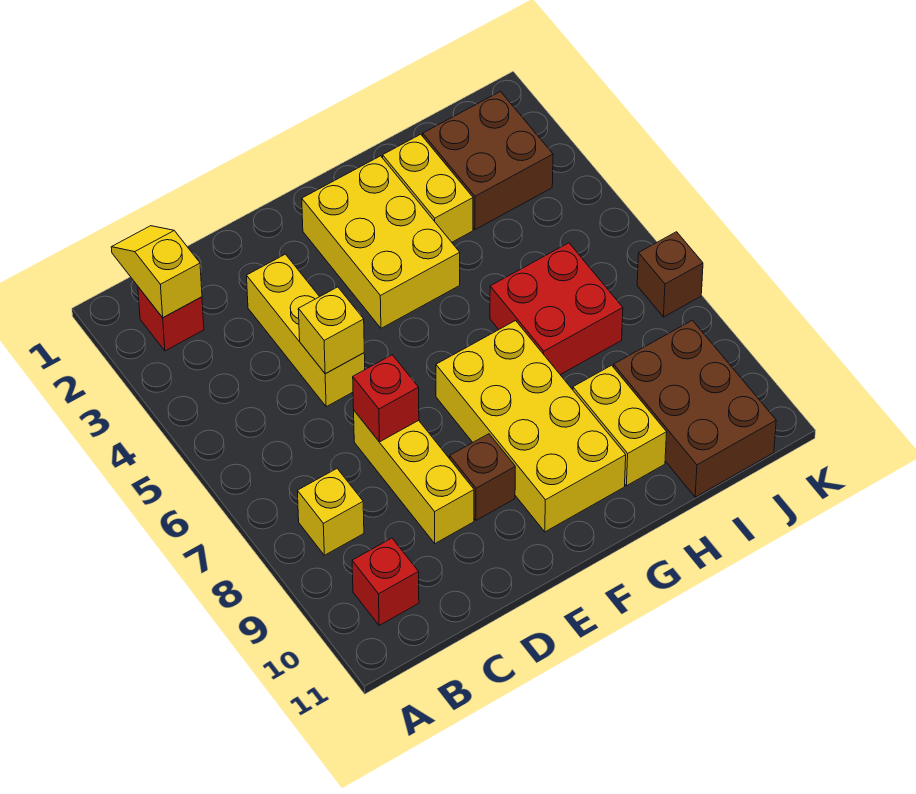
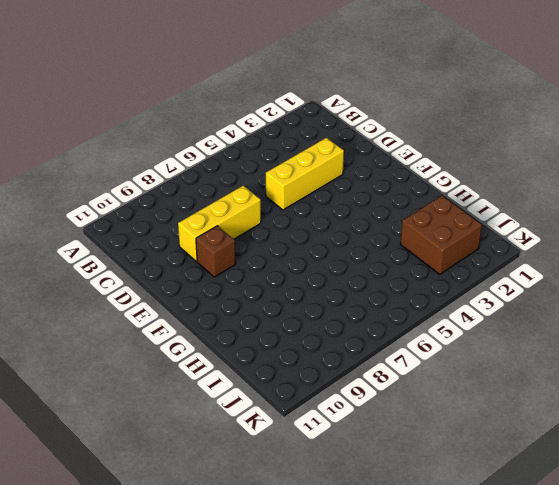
none -> red 1x1 brick [138,287,204,351]
none -> yellow 1x1 brick [297,469,364,555]
none -> red 1x1 brick [352,538,419,626]

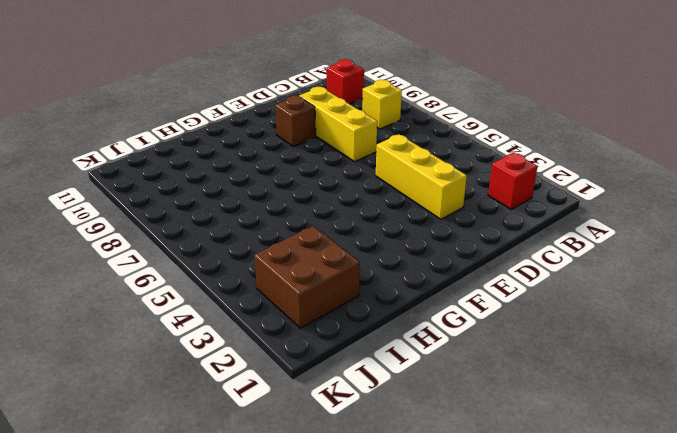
none -> yellow 2x3 brick [302,156,460,328]
none -> yellow 2x4 brick [436,321,626,532]
none -> yellow 1x2 brick [383,134,473,242]

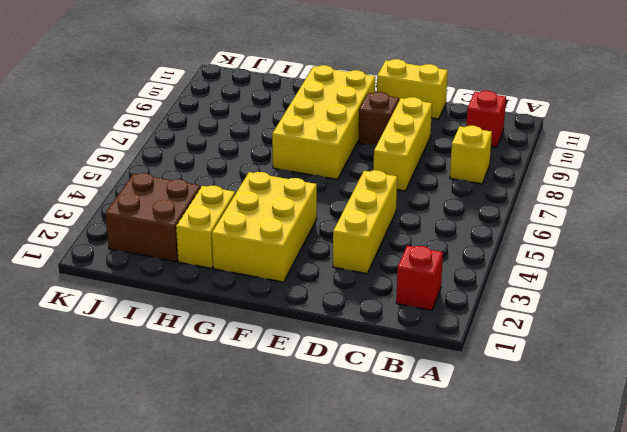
yellow 1x2 brick [377,59,448,119] -> yellow 1x2 brick turned to [573,365,667,486]
none -> red 2x2 brick [490,243,623,375]
none -> brown 2x3 brick [614,320,776,497]
none -> brown 1x1 brick [637,232,703,317]

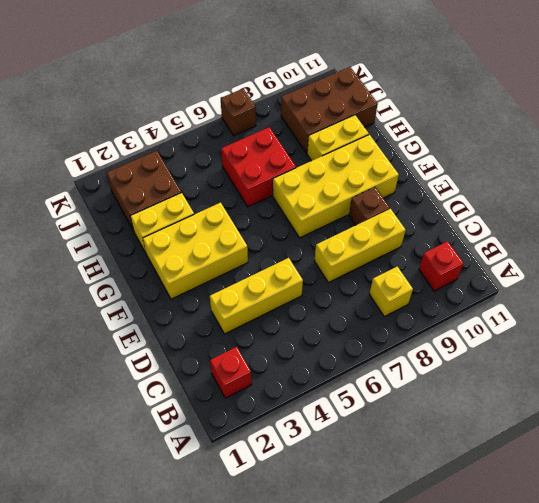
none -> yellow 1x2 slope [111,226,202,318]
none -> yellow 1x1 brick [298,287,364,374]
none -> red 1x1 brick [353,355,419,442]

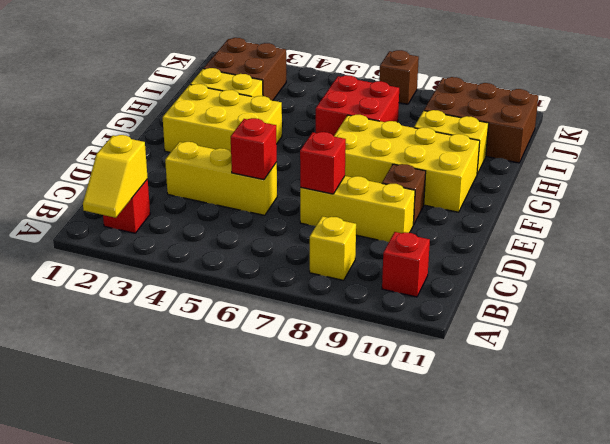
yellow 1x2 slope [83,135,148,218] -> yellow 1x2 slope turned to [111,226,202,318]
red 1x1 brick [231,118,277,180] -> yellow 1x1 brick [298,287,364,374]

